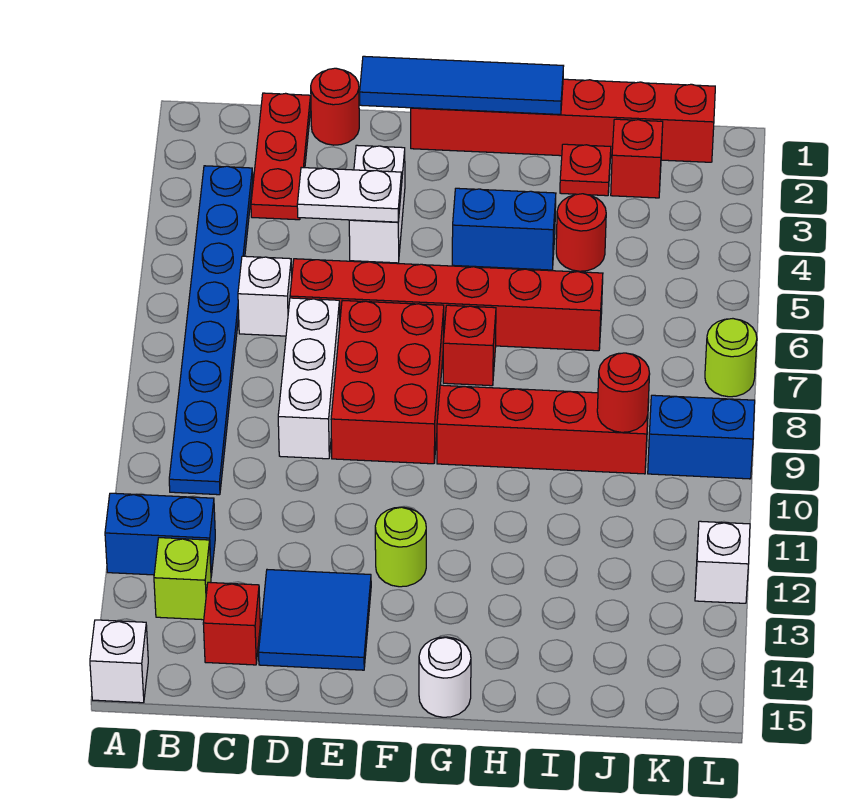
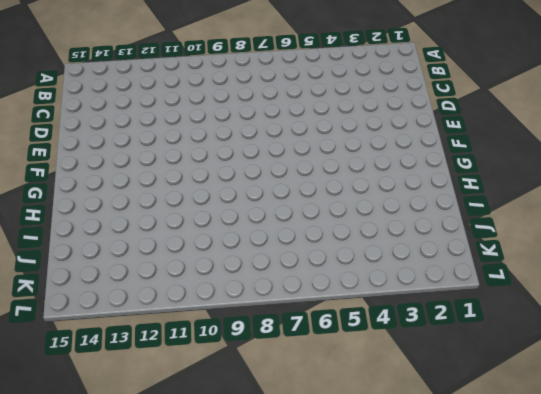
none -> blue 1x2 brick [105,493,215,576]
none -> white 1x1 brick [90,620,148,703]
none -> blue 1x8 plate [169,166,253,495]

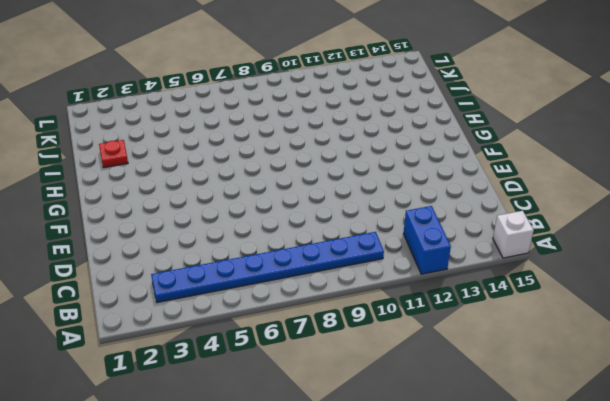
none -> lime 1x1 brick [154,538,211,620]
none -> red 1x3 plate [251,93,311,220]
none -> white 1x1 brick [238,256,292,336]

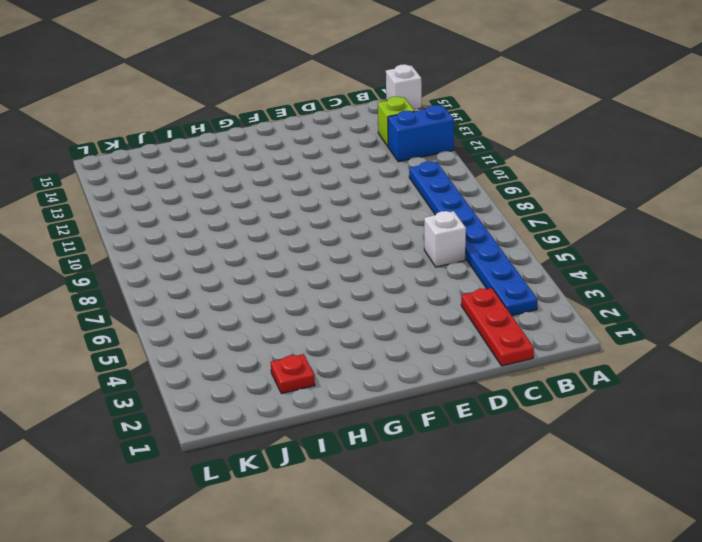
none -> red 1x1 brick [203,582,260,665]
none -> red 1x1 round brick [311,68,359,145]
none -> red 1x6 brick [290,259,603,351]

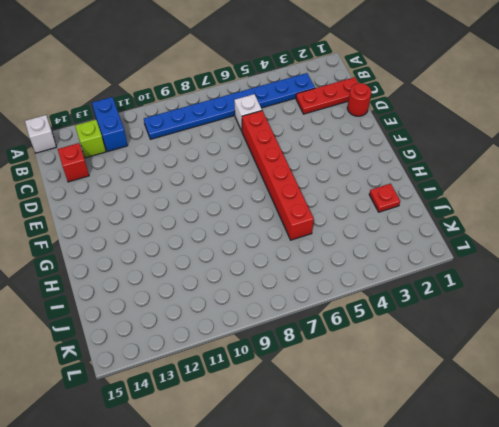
none -> white 1x3 brick [278,298,340,459]
none -> blue 2x2 tile [259,570,371,670]
none -> white 1x2 brick [349,145,405,263]

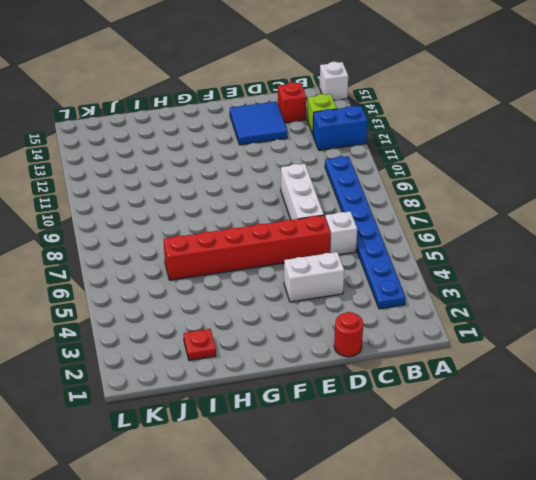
white 1x2 brick [284,252,344,302] -> white 1x2 brick turned to [349,145,405,263]
none -> red 1x3 plate [251,93,311,220]
none -> red 2x3 brick [331,300,444,464]
none -> red 1x6 brick [411,79,715,162]

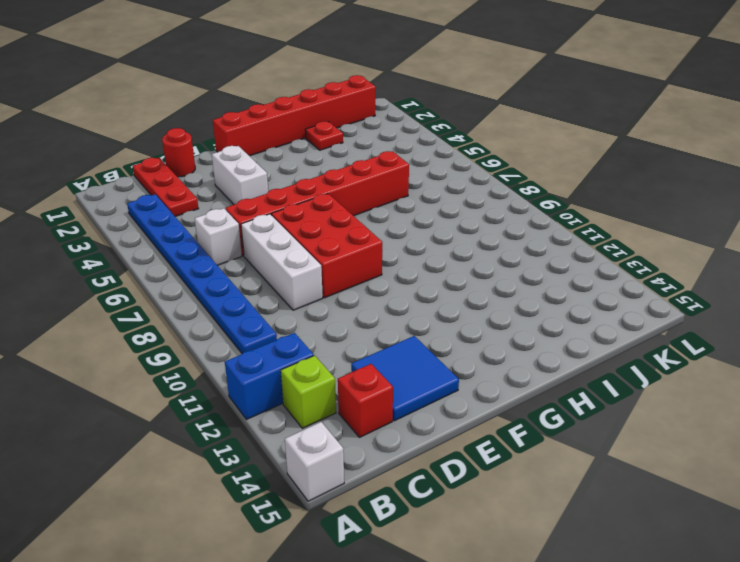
none -> lime 1x1 round brick [375,507,426,587]
none -> blue 1x2 brick [452,188,556,270]
none -> red 1x1 brick [443,305,496,386]

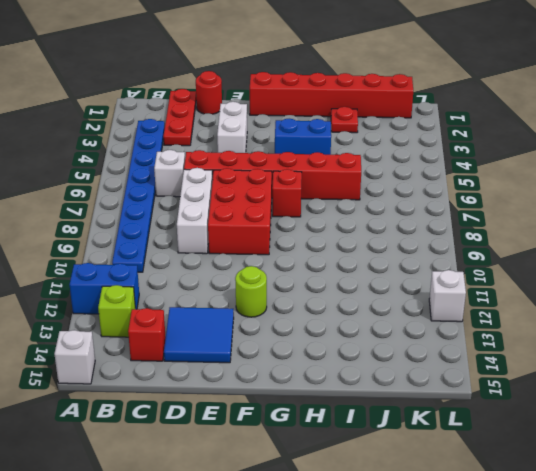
none -> red 1x4 brick [437,385,649,474]
none -> white 1x1 round brick [419,637,471,717]
none -> red 1x1 round brick [556,194,606,271]

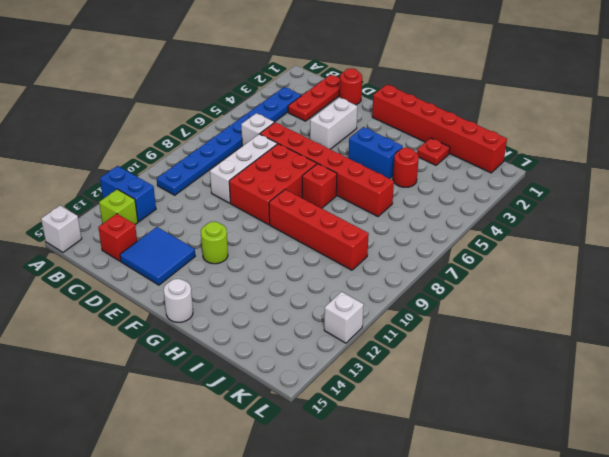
none -> red 1x1 brick [611,119,663,198]
none -> blue 1x2 brick [648,395,755,479]
none -> lime 1x1 round brick [705,319,757,397]

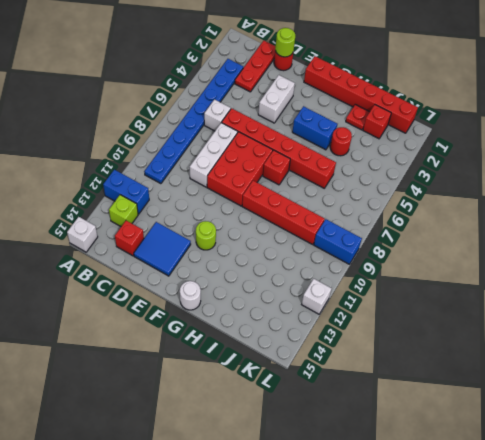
lime 1x1 round brick [275,28,295,57] -> lime 1x1 round brick moved to [705,319,757,397]
none -> white 1x2 plate [297,168,402,222]
none -> blue 1x4 tile [360,56,563,115]
none -> red 1x1 round brick [597,353,650,432]

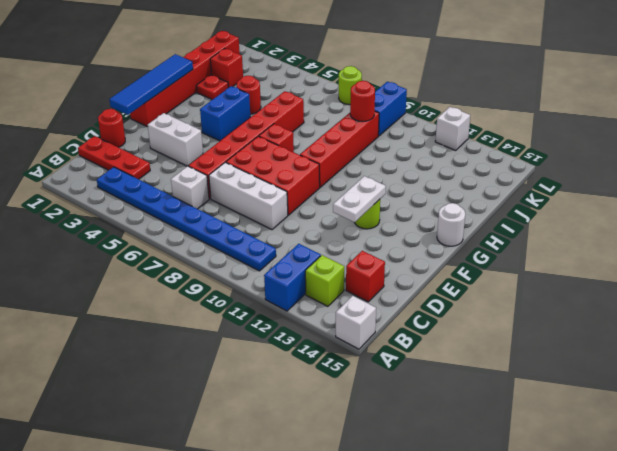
white 1x2 plate [333,176,386,222] -> white 1x2 plate moved to [297,168,402,222]
none -> blue 2x2 tile [259,570,371,670]

